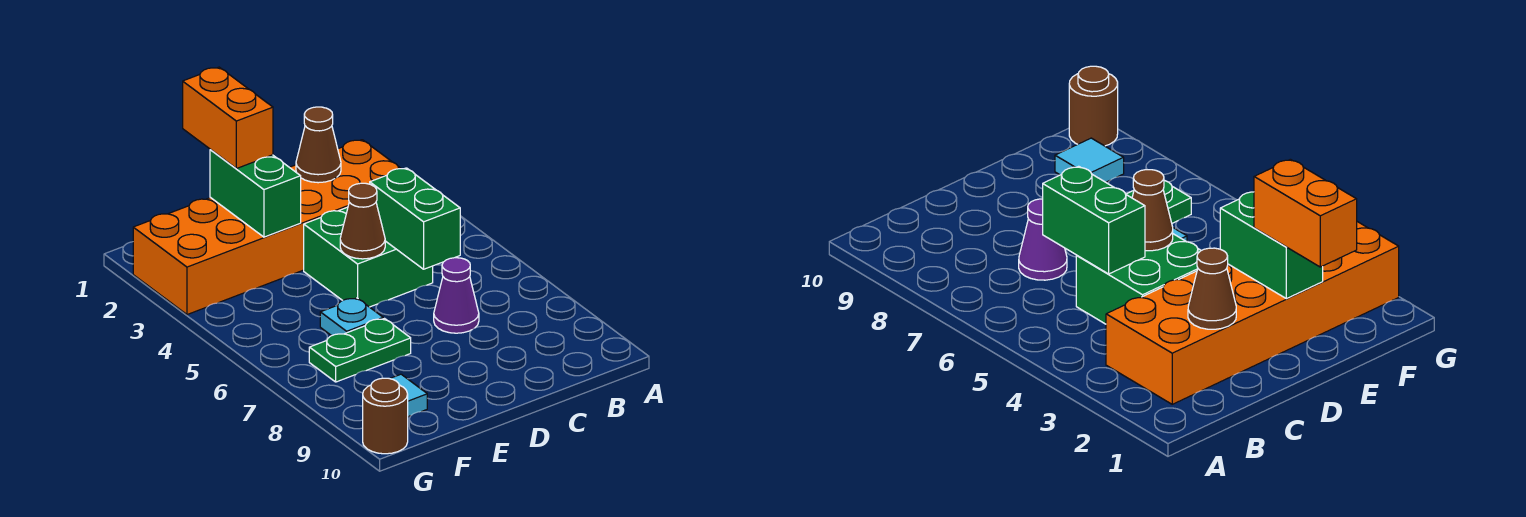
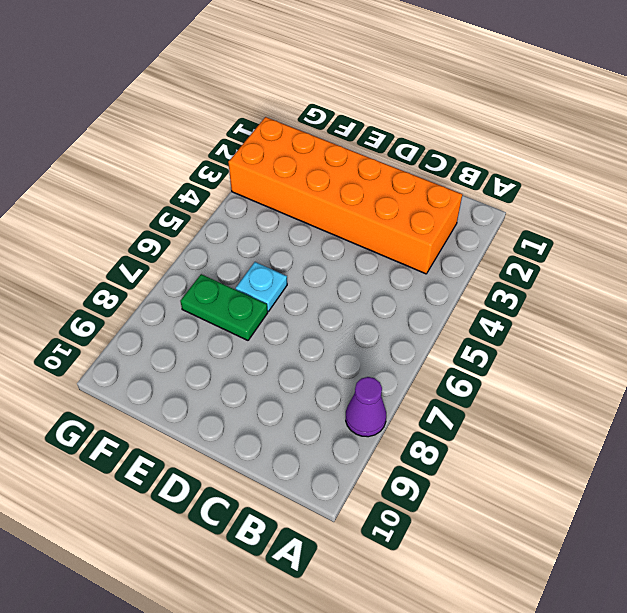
purple 1x1 cone [346,377,386,437] -> purple 1x1 cone moved to [434,258,479,333]
none -> green 2x2 brick [304,207,433,307]
none -> cyan 1x1 tile [365,374,427,417]
none -> brown 1x1 round brick [363,378,408,454]

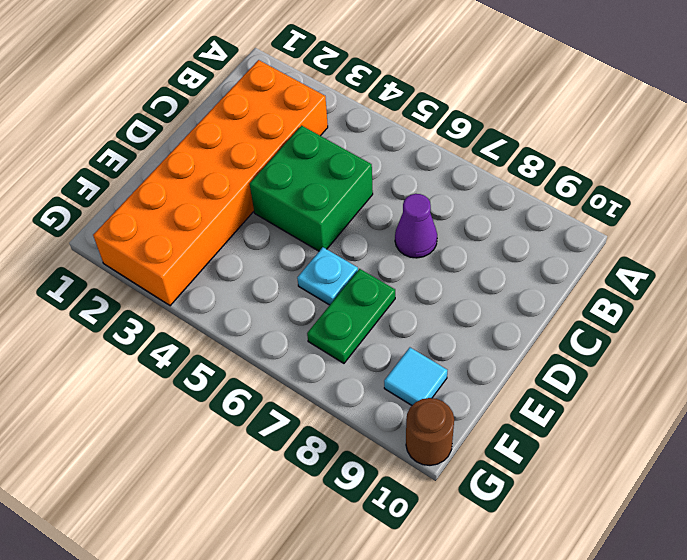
none -> brown 1x1 cone [296,107,341,183]
none -> green 1x2 brick [370,168,460,269]
none -> brown 1x1 cone [340,183,385,259]

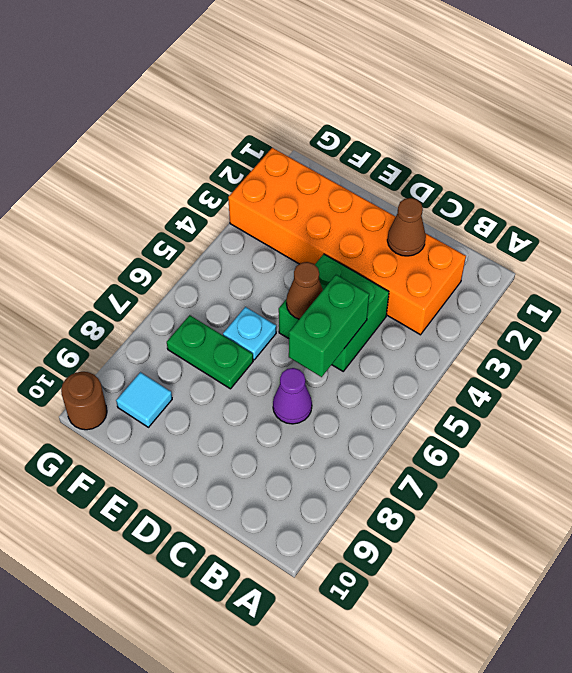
none -> green 1x2 brick [210,150,301,237]
none -> orange 1x2 brick [183,67,273,169]

